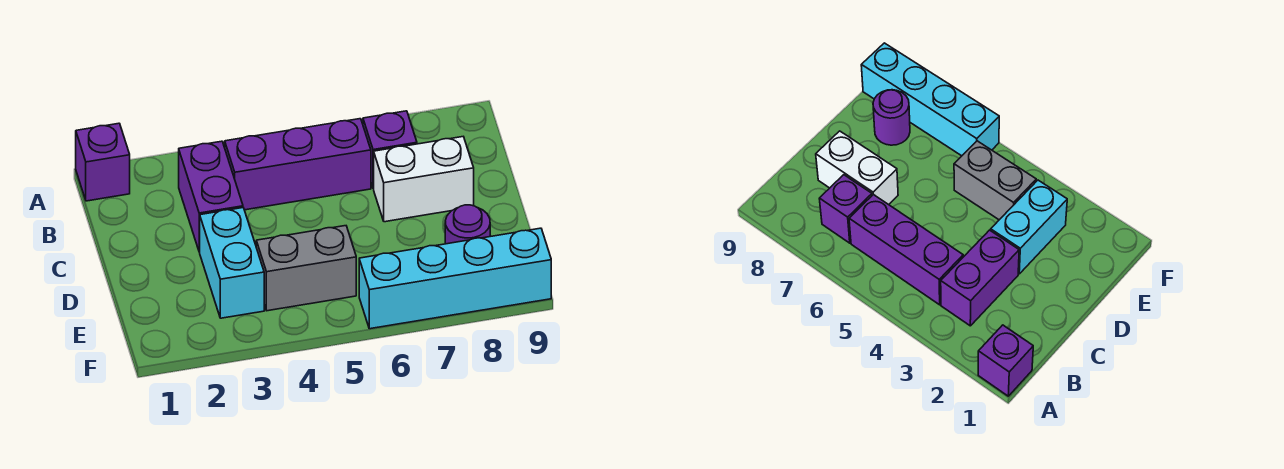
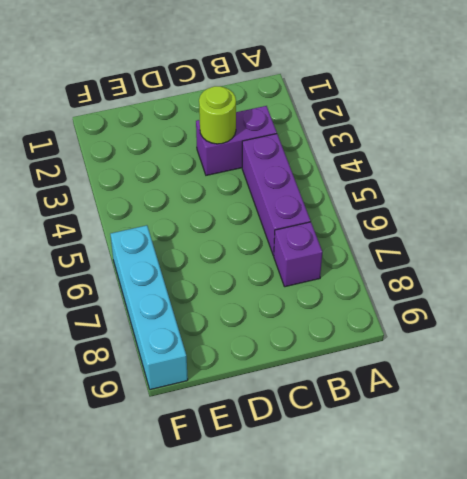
lime 1x1 round brick [199,86,236,144] -> none
none -> purple 1x1 brick [76,123,130,201]
none -> white 1x2 brick [374,137,474,222]

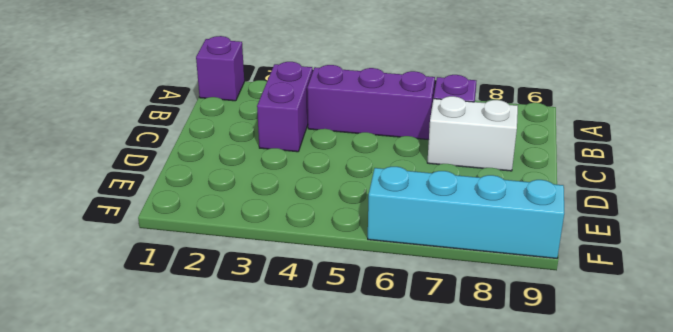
none -> cyan 1x2 brick [200,208,264,318]
none -> grey 1x2 brick [256,226,356,311]

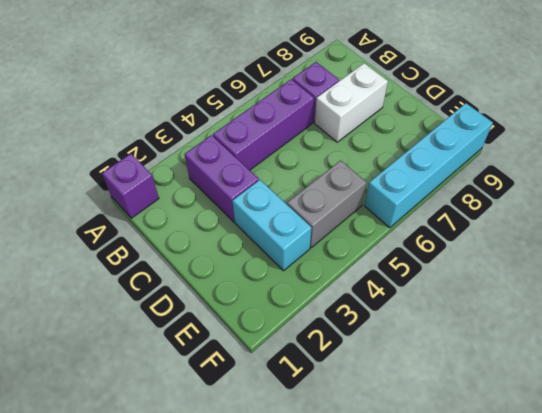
none -> purple 1x1 round brick [445,205,490,244]

